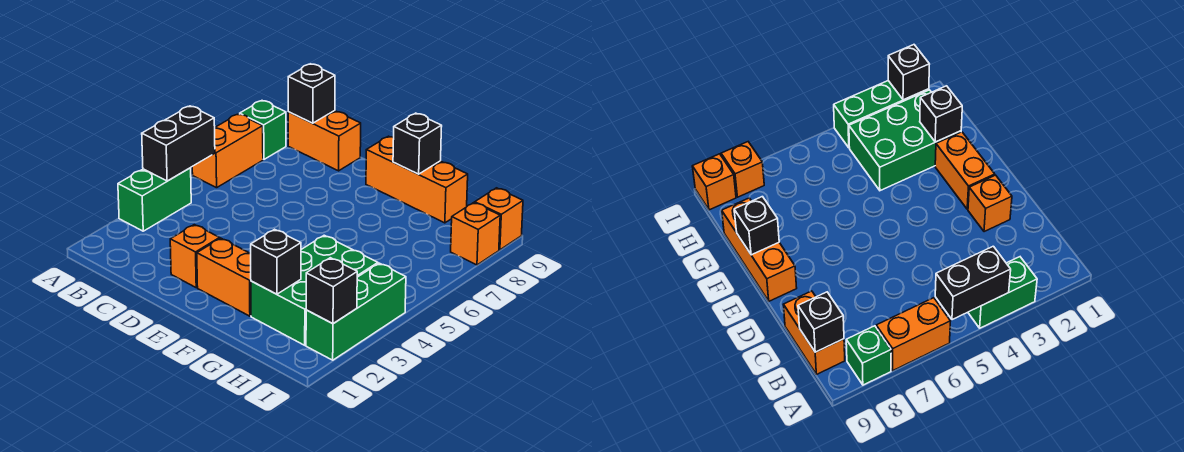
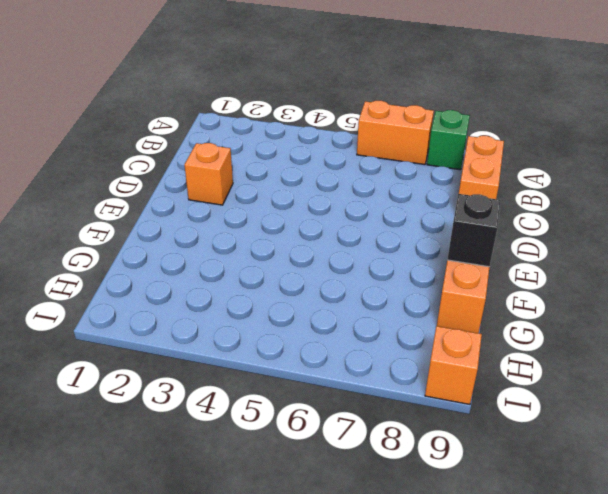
none -> green 1x2 brick [118,168,191,231]
none -> orange 1x2 brick [197,238,251,316]
none -> green 2x3 brick [251,235,378,345]

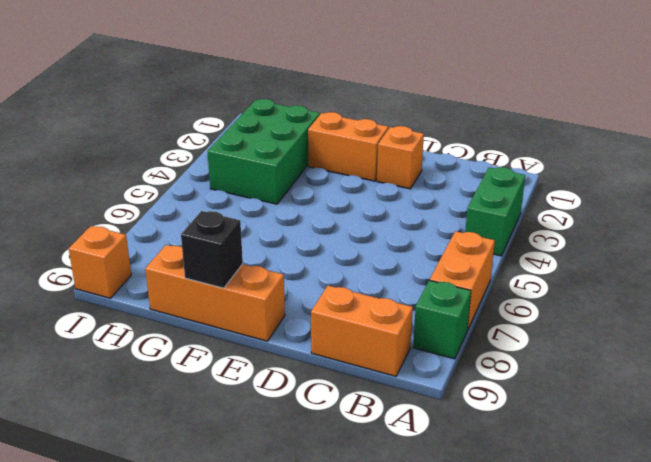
none -> green 1x3 brick [306,263,406,360]
none -> orange 1x1 brick [451,203,500,265]
none -> black 1x2 brick [142,106,215,181]

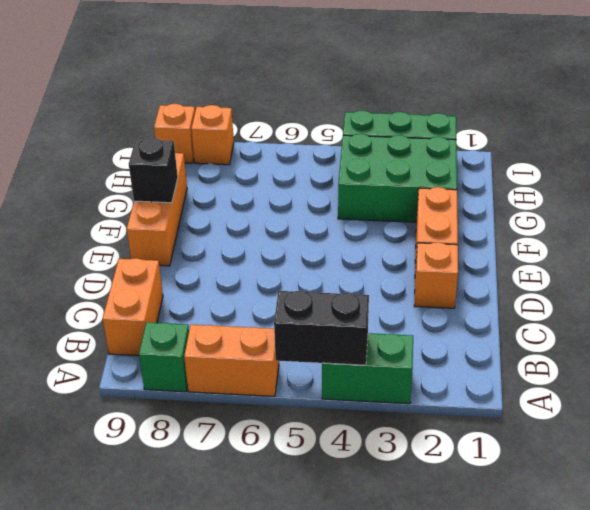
none -> black 1x1 brick [288,64,335,123]
none -> black 1x1 brick [251,229,301,294]
none -> black 1x1 brick [306,258,357,324]

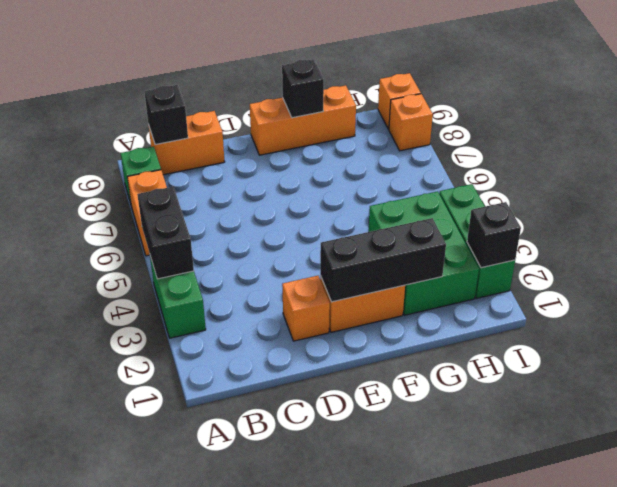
black 1x3 brick [320,218,446,302] -> black 1x1 brick [251,229,301,294]

